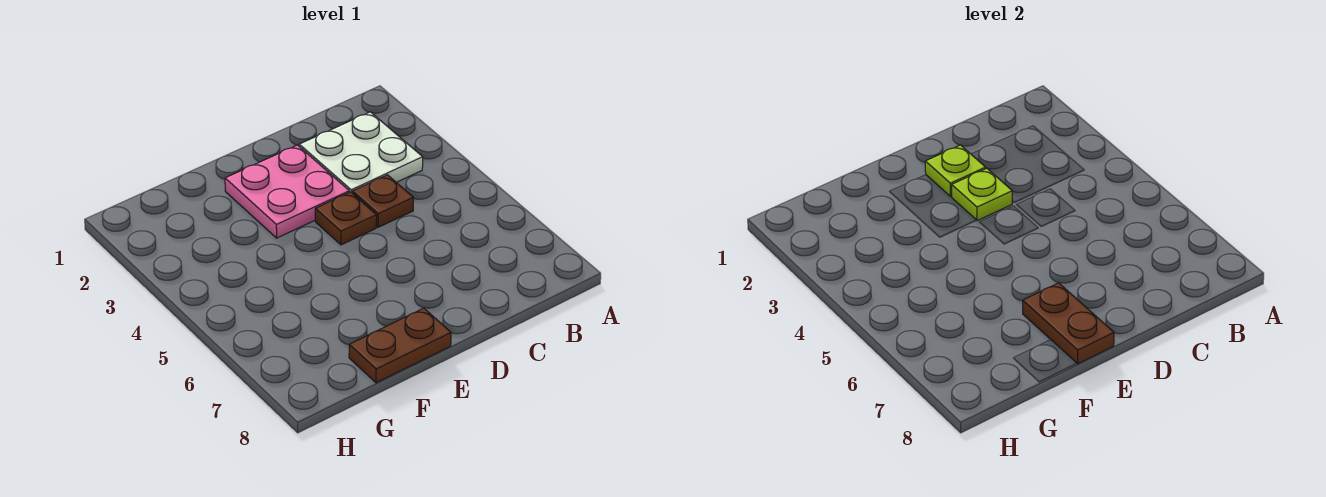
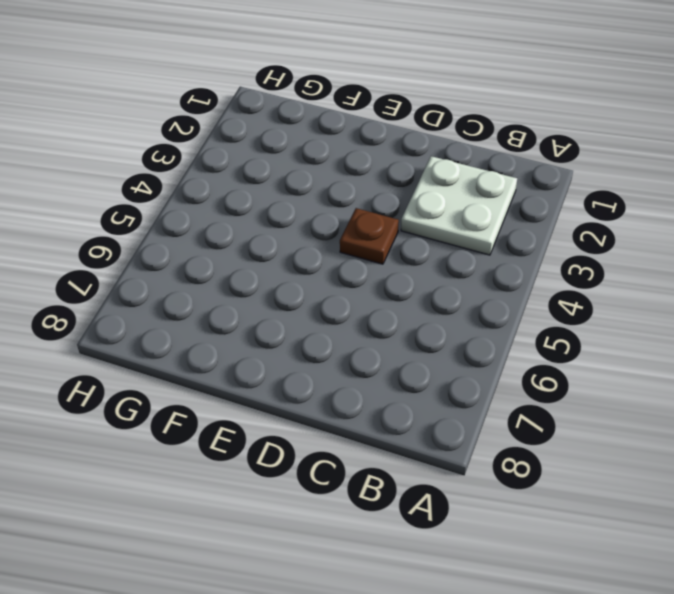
none -> brown 1x1 plate [352,175,413,227]
none -> pink 2x2 plate [225,145,349,238]

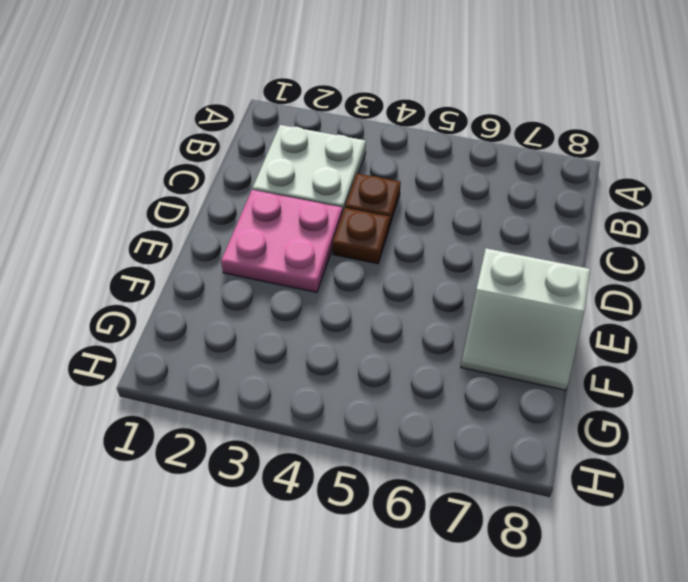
white 2x2 slope [461,248,590,390] -> brown 1x2 plate [349,308,451,383]
none -> lime 1x1 plate [925,145,986,196]
none -> lime 1x1 plate [952,168,1012,221]

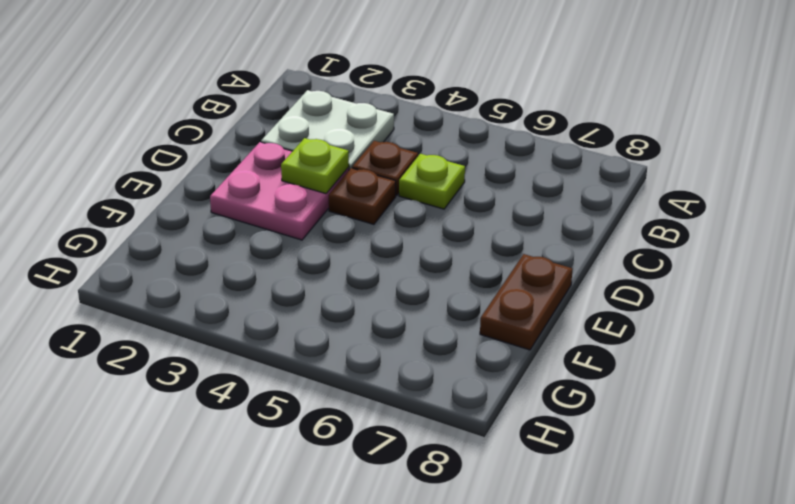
lime 1x1 plate [399,154,465,209] -> lime 1x1 plate moved to [925,145,986,196]
none -> brown 1x2 plate [1023,283,1114,364]

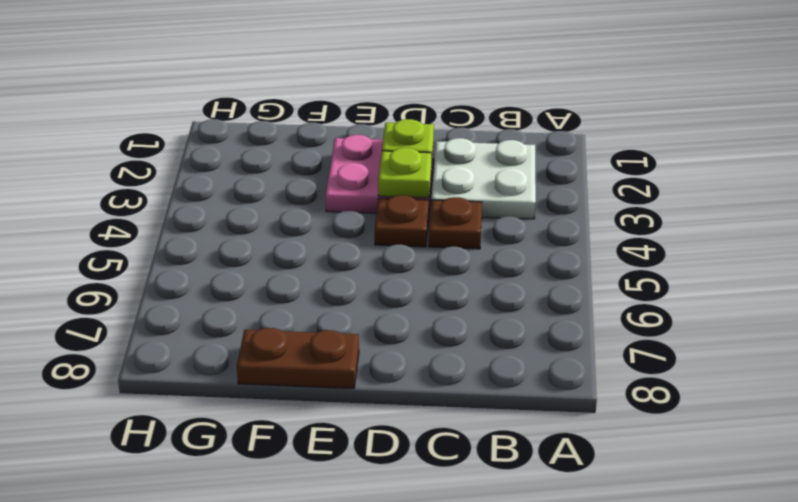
none -> brown 1x2 plate [1023,283,1114,364]

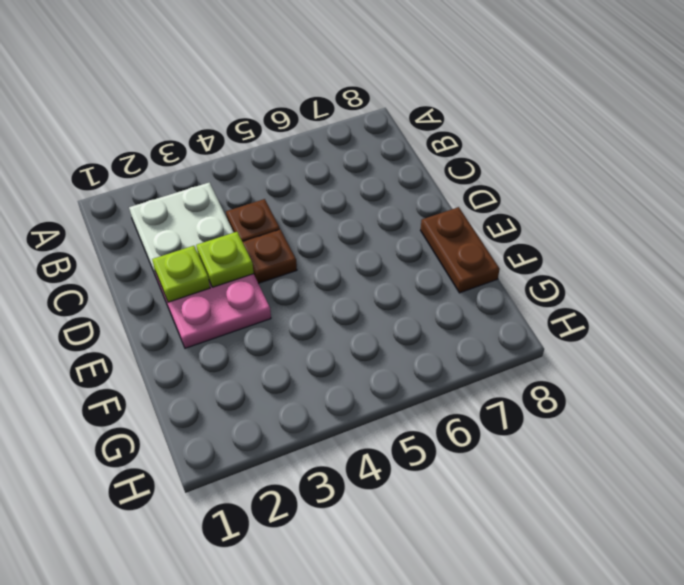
none -> brown 1x2 plate [1023,283,1114,364]

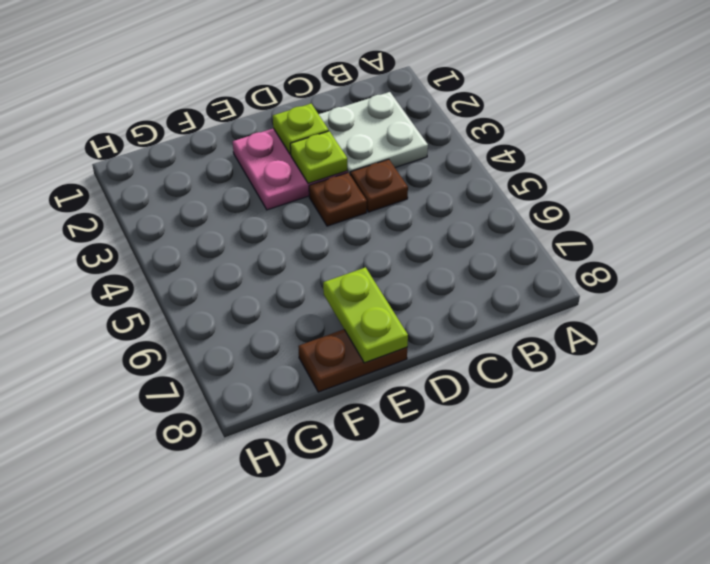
lime 1x2 plate [323,267,408,363] -> brown 1x2 plate [1023,283,1114,364]

